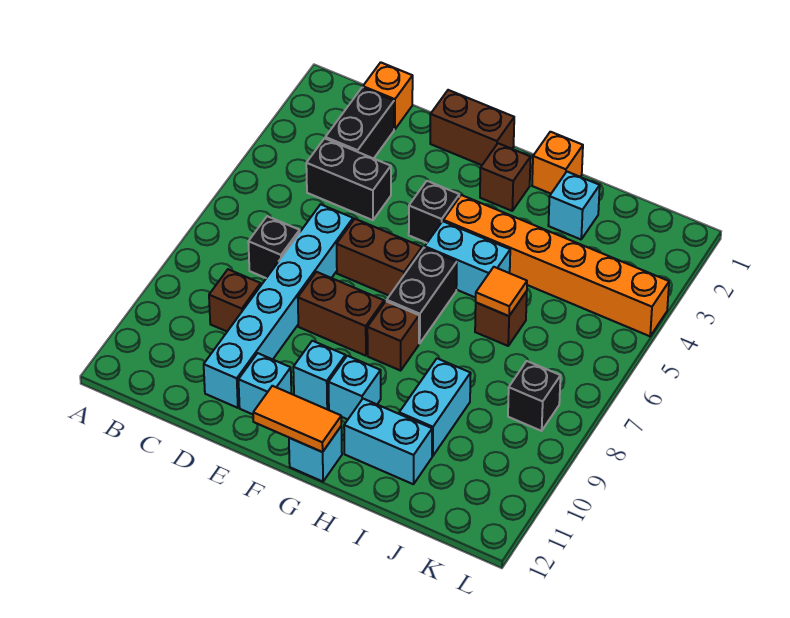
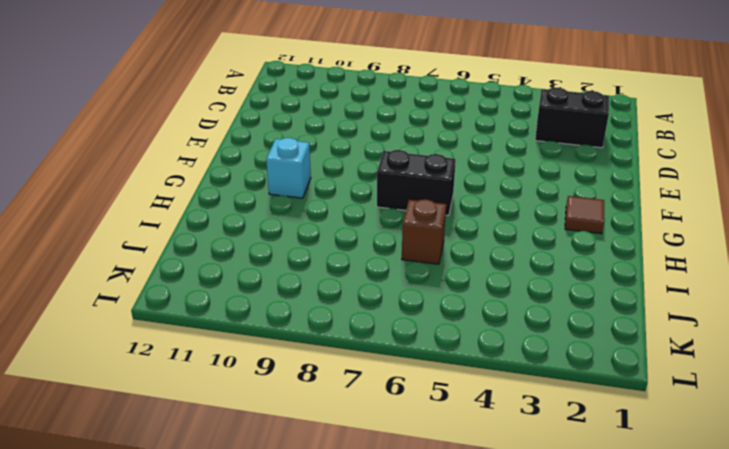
brown 1x1 tile [565,196,604,234] -> brown 1x1 brick [480,143,531,211]
none -> orange 1x1 brick [363,62,413,129]
none -> black 1x2 brick [306,138,391,220]
none -> black 1x1 brick [248,216,300,278]

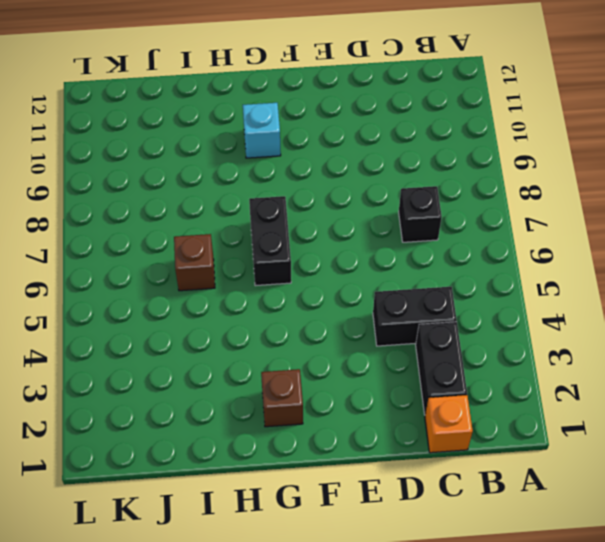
none -> brown 1x1 brick [209,269,261,331]
none -> cyan 1x6 brick [204,204,353,408]
none -> brown 1x2 brick [430,90,514,165]

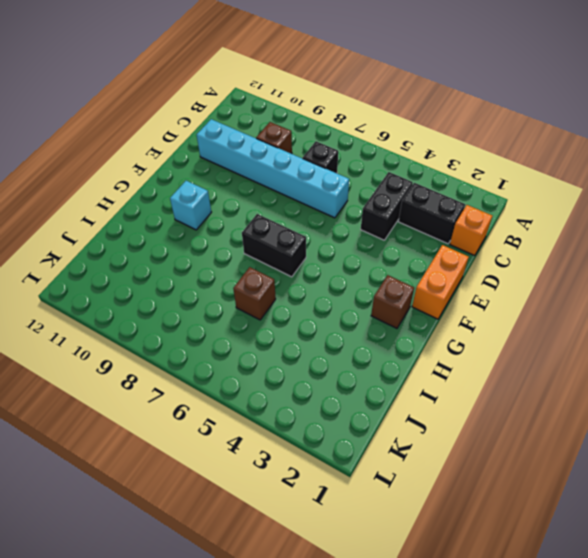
orange 1x2 brick [412,245,469,319] -> brown 1x2 brick [430,90,514,165]
none -> brown 1x2 brick [337,219,422,296]
none -> brown 1x2 brick [298,272,384,356]
none -> cyan 1x1 brick [238,353,291,414]

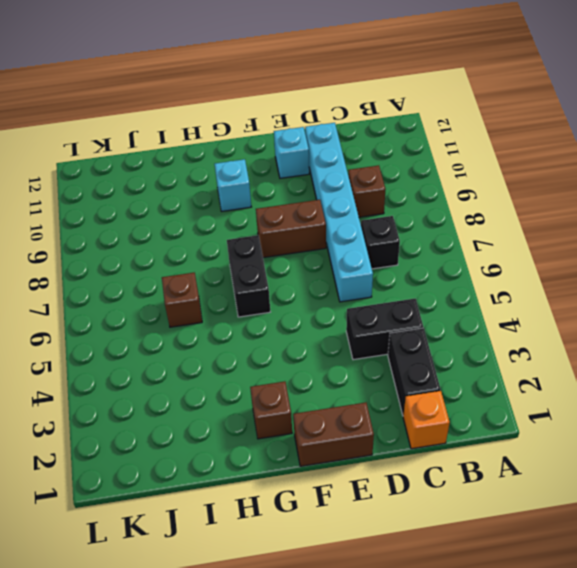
none -> brown 1x2 brick [337,219,422,296]
none -> black 1x1 brick [409,181,459,243]
none -> cyan 1x1 brick [293,341,345,410]

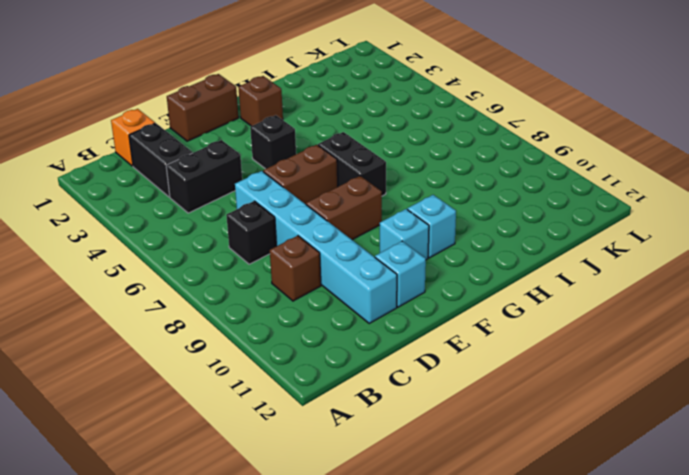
none -> orange 1x6 brick [443,195,669,336]
none -> cyan 1x2 brick [425,221,510,298]
none -> brown 1x1 brick [367,301,419,371]

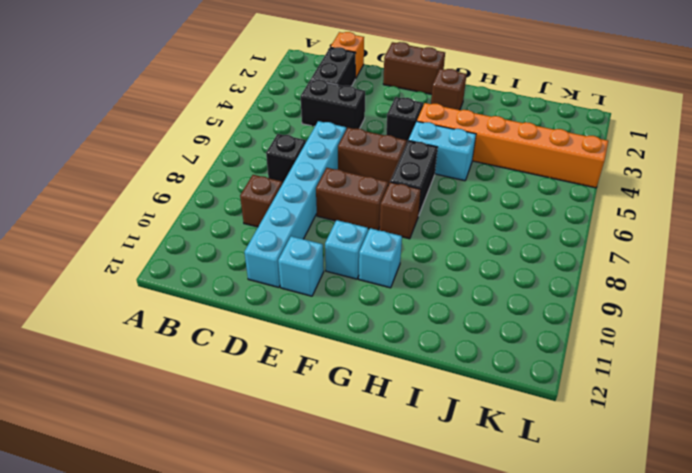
none -> cyan 1x1 brick [289,427,342,482]
none -> orange 1x1 brick [532,132,583,194]
none -> cyan 1x2 brick [344,399,432,484]

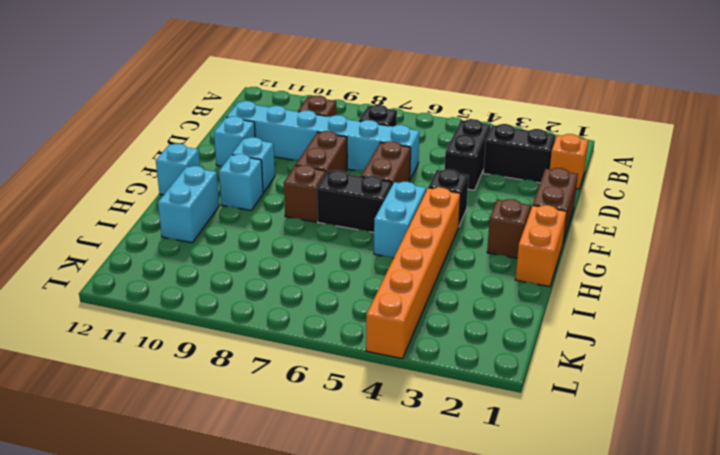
orange 1x2 brick [515,205,567,287] -> orange 1x1 brick [532,132,583,194]
none -> cyan 1x1 brick [548,172,600,239]
none -> brown 1x1 brick [475,291,527,346]
none -> cyan 1x2 brick [399,358,471,456]

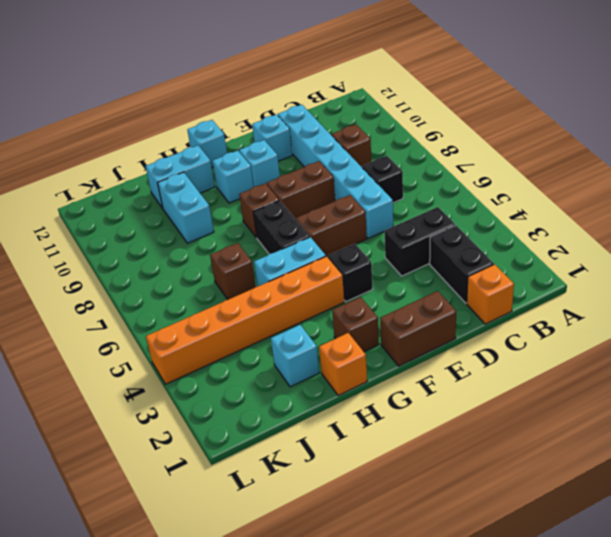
none -> black 1x1 brick [508,361,560,431]
none -> orange 1x2 tile [253,386,341,452]
none -> orange 1x1 tile [476,267,527,316]

